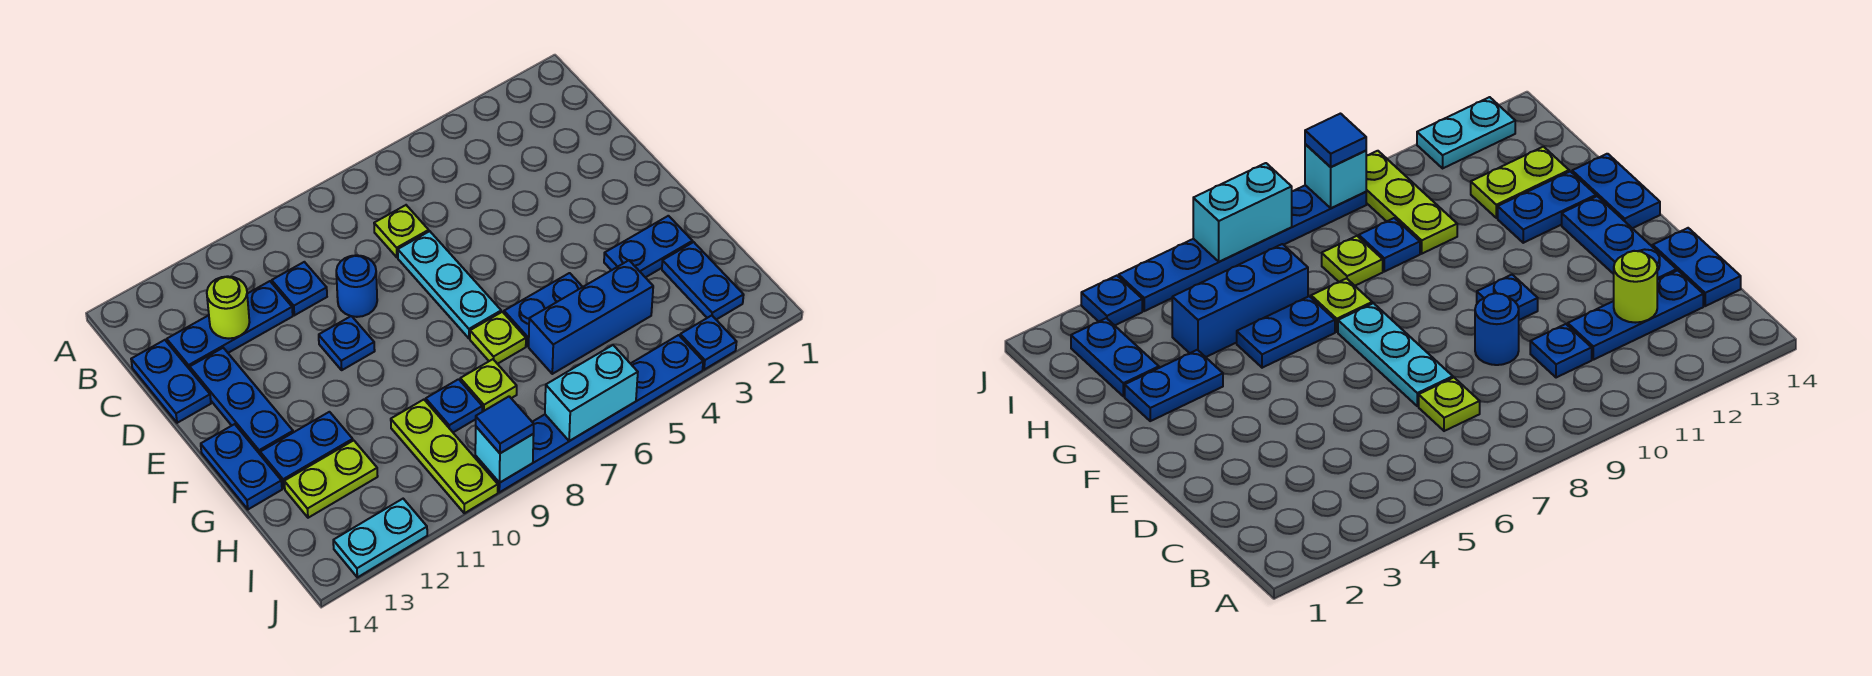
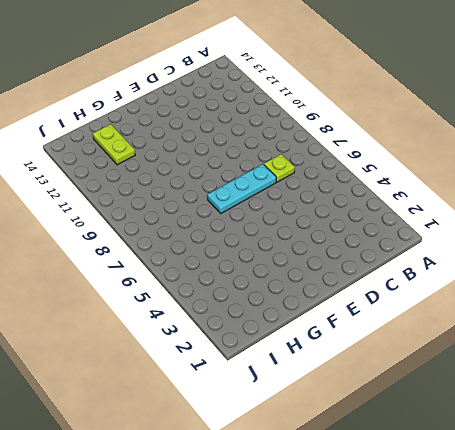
none -> blue 1x1 plate [272,262,327,315]
none -> blue 1x3 plate [167,281,293,369]
none -> blue 1x2 plate [131,340,211,423]

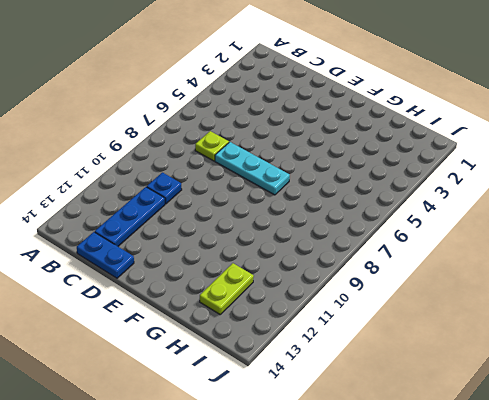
none -> blue 1x1 round brick [336,255,377,317]
none -> blue 1x3 plate [190,348,293,454]
none -> blue 1x1 plate [319,316,375,370]

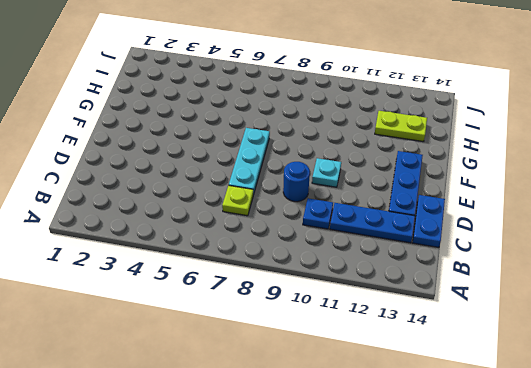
cyan 1x1 plate [312,158,341,187] -> blue 1x1 plate [319,316,375,370]
none -> blue 1x2 plate [201,424,282,509]
none -> blue 1x2 plate [604,216,692,277]
none -> blue 1x2 plate [504,273,582,346]

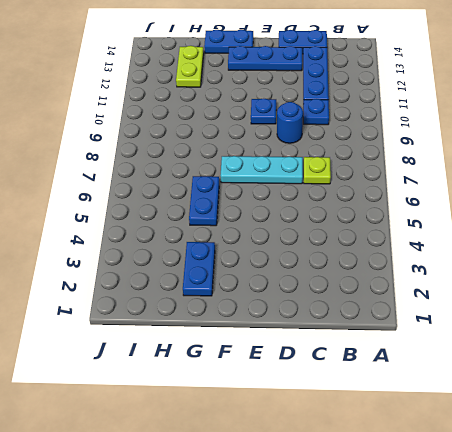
none -> lime 1x1 plate [470,312,526,364]
none -> blue 1x2 plate [260,412,353,488]
none -> blue 1x2 plate [662,242,744,320]

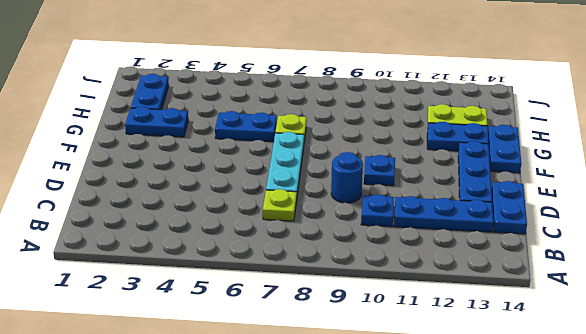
none -> blue 1x3 brick [529,261,653,374]
none -> lime 1x1 plate [460,359,517,412]
none -> blue 1x1 plate [426,379,482,432]

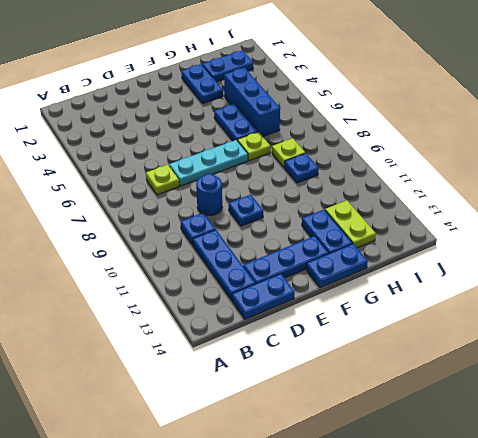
none -> lime 1x3 plate [391,400,498,513]
none -> blue 1x1 plate [680,315,736,370]
none -> blue 1x6 plate [475,335,703,492]

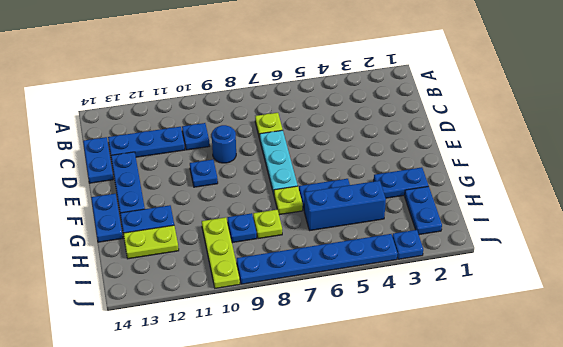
none -> cyan 1x2 plate [333,499,427,577]
none -> lime 1x1 round brick [207,276,250,339]
none -> cyan 1x2 brick [545,345,638,441]

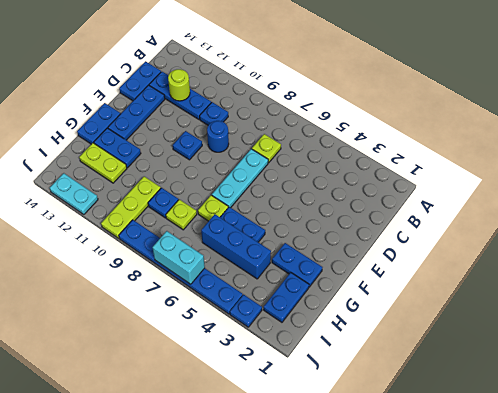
none -> cyan 1x1 brick [475,427,534,483]
none -> blue 1x1 tile [476,396,534,453]

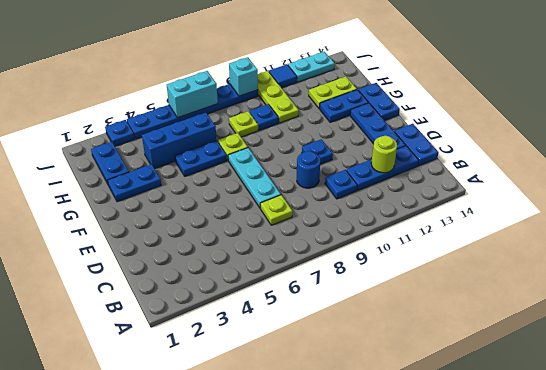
blue 1x1 tile [269,64,297,88] -> blue 1x1 tile moved to [476,396,534,453]

